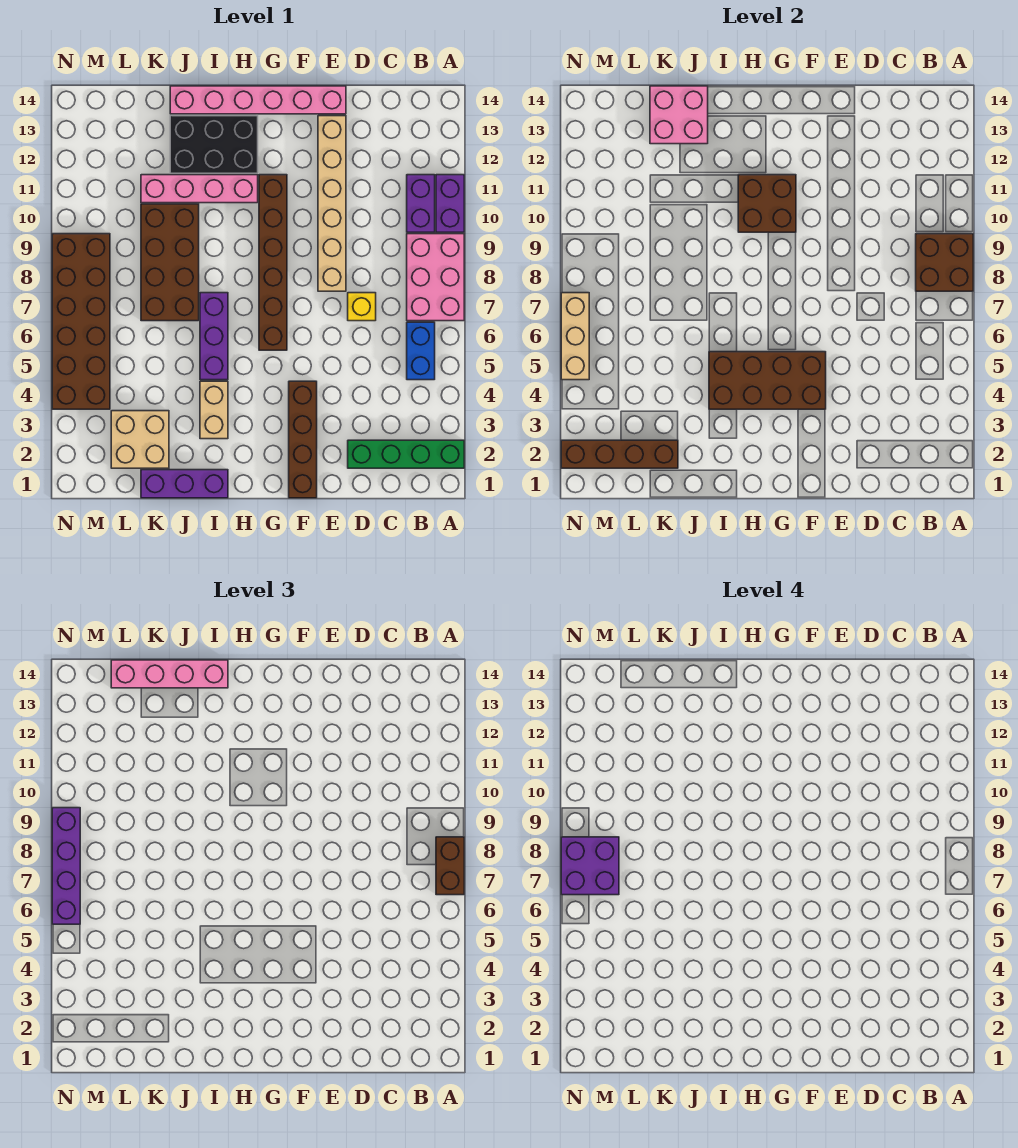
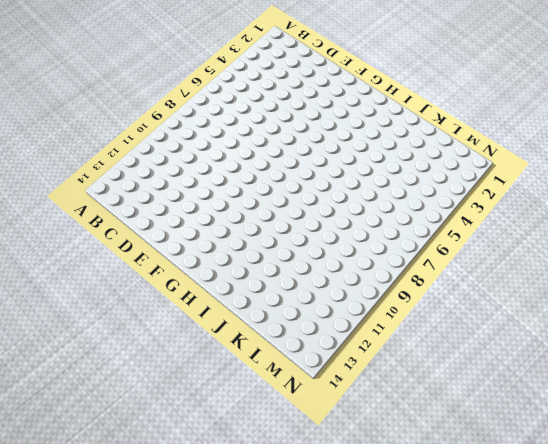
none -> green 1x4 brick [348,440,464,468]
none -> pink 2x3 brick [407,234,464,321]
none -> purple 1x2 brick [436,175,464,232]

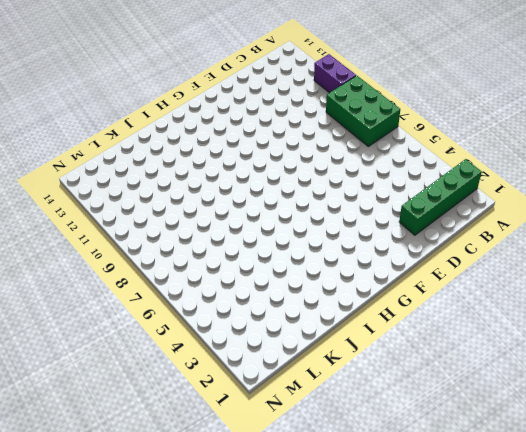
green 2x3 brick [326,76,400,147] -> pink 2x3 brick [407,234,464,321]
none -> blue 1x2 brick [407,322,435,380]
none -> purple 1x2 brick [407,175,435,232]
none -> yellow 1x1 brick [348,293,376,321]

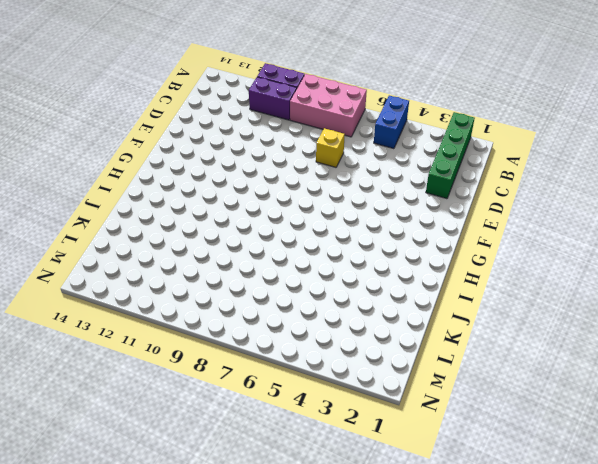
blue 1x2 brick [374,96,409,149] -> blue 1x2 brick turned to [407,322,435,380]
none -> tan 1x6 brick [318,116,346,291]
none -> pink 1x6 brick [170,86,346,114]
none -> brown 1x4 brick [289,381,317,498]

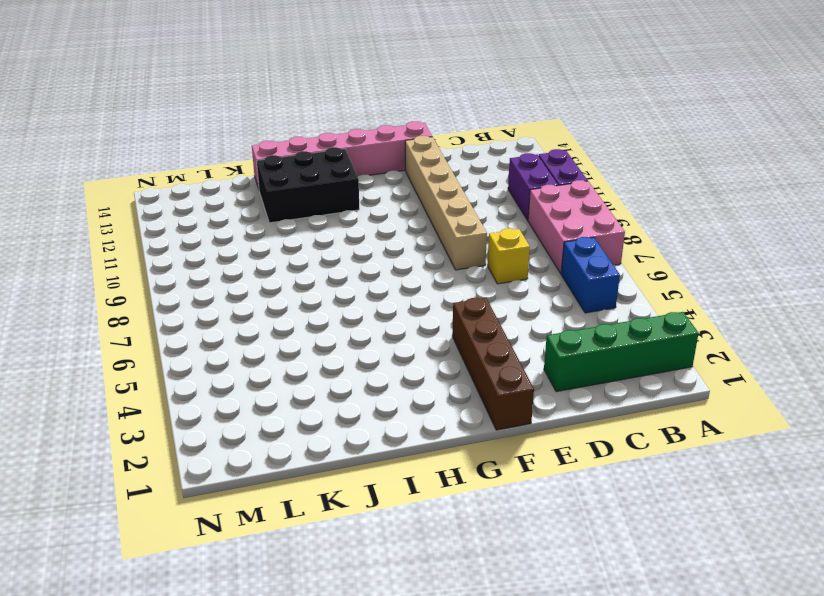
none -> brown 1x6 brick [259,175,287,350]
none -> pink 1x4 brick [141,175,258,203]
none -> purple 1x3 brick [141,470,228,498]

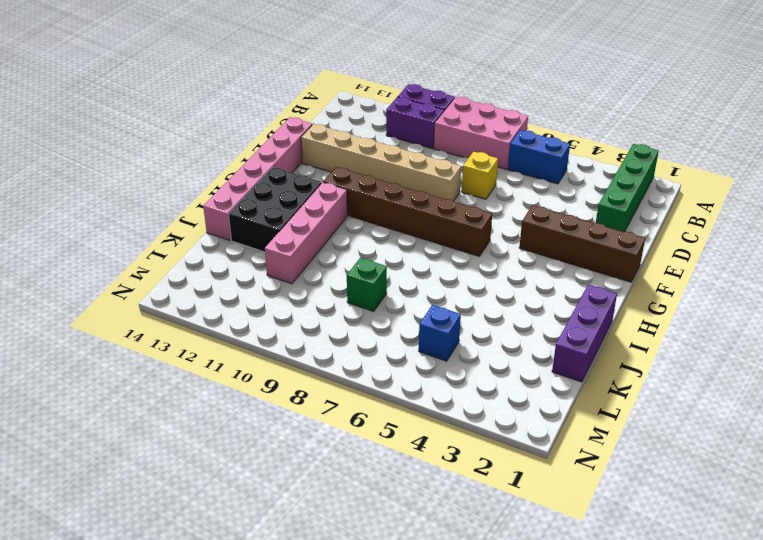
green 1x1 brick [347,258,387,311] -> brown 2x4 brick [141,204,199,321]
blue 1x1 brick [419,305,461,361] -> none
none -> tan 1x2 brick [200,381,228,439]
none -> purple 1x3 brick [200,293,228,380]
none -> tan 2x2 brick [111,411,169,468]

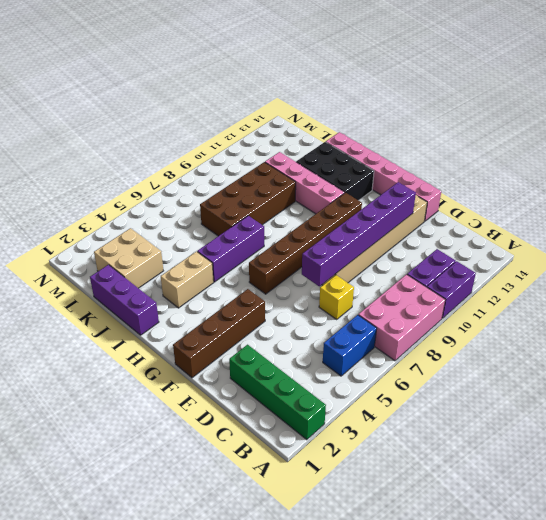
purple 1x6 brick [302,182,416,286] -> none
none -> brown 2x6 brick [52,234,110,409]
none -> brown 2x2 brick [916,234,973,291]
none -> brown 2x4 brick [709,352,826,409]

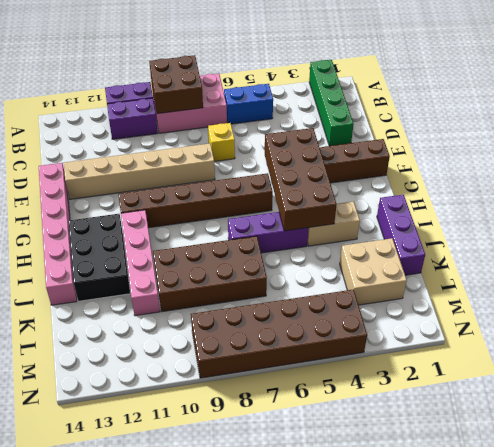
none -> brown 2x2 brick [738,175,796,232]
none -> pink 2x2 brick [650,86,708,144]
none -> brown 1x4 brick [561,440,678,468]

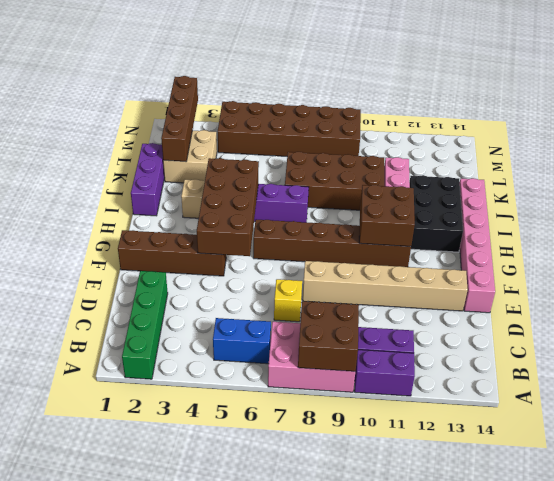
none -> pink 2x2 brick [650,86,708,144]
none -> tan 1x3 brick [561,293,589,380]
none -> brown 1x2 brick [436,837,464,895]

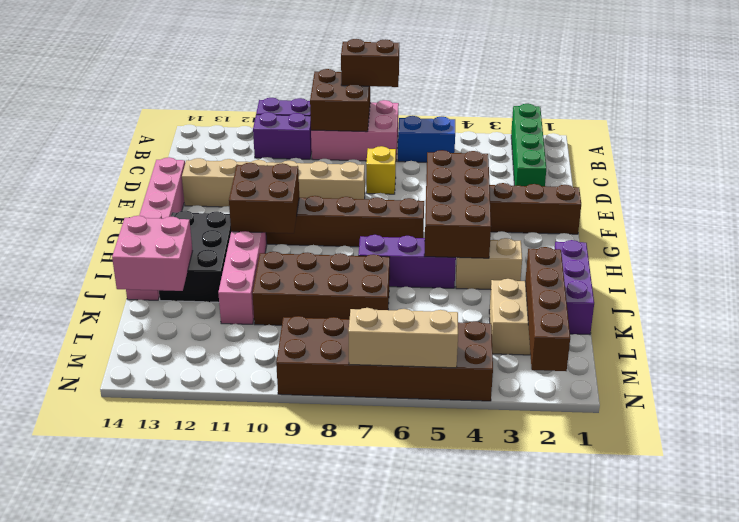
none -> pink 1x4 brick [111,660,228,688]
none -> purple 1x4 brick [52,808,80,924]
none -> purple 2x2 brick [561,837,619,895]

